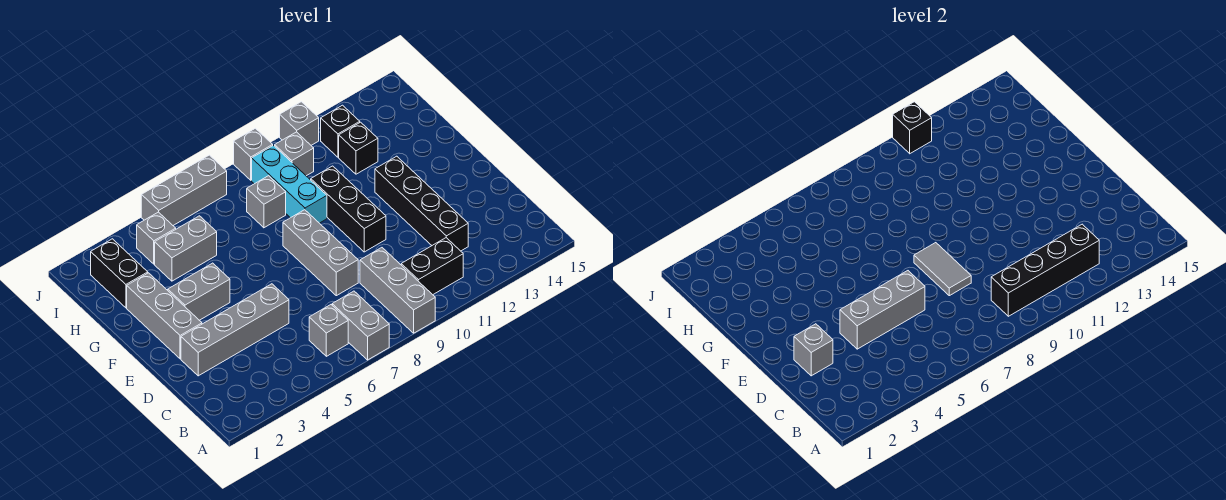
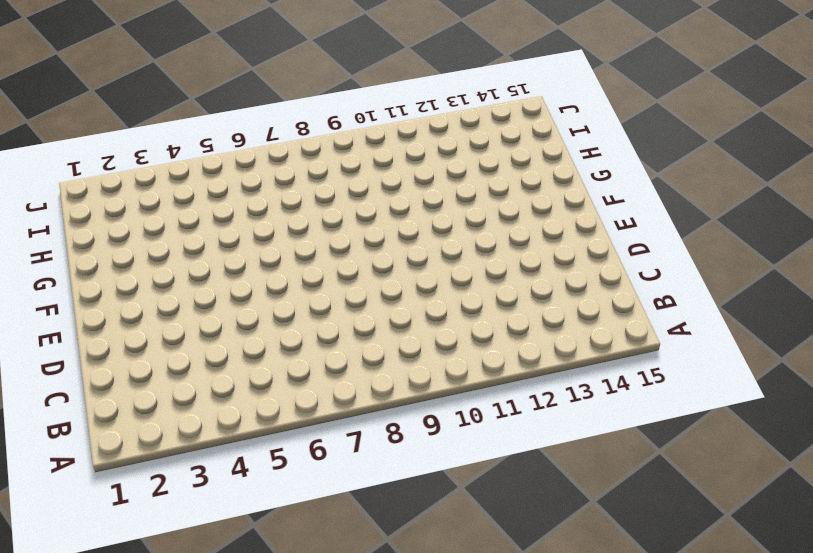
none -> grey 1x2 brick [332,291,389,360]
none -> grey 1x3 brick [360,248,435,333]
none -> grey 1x1 brick [309,305,348,356]

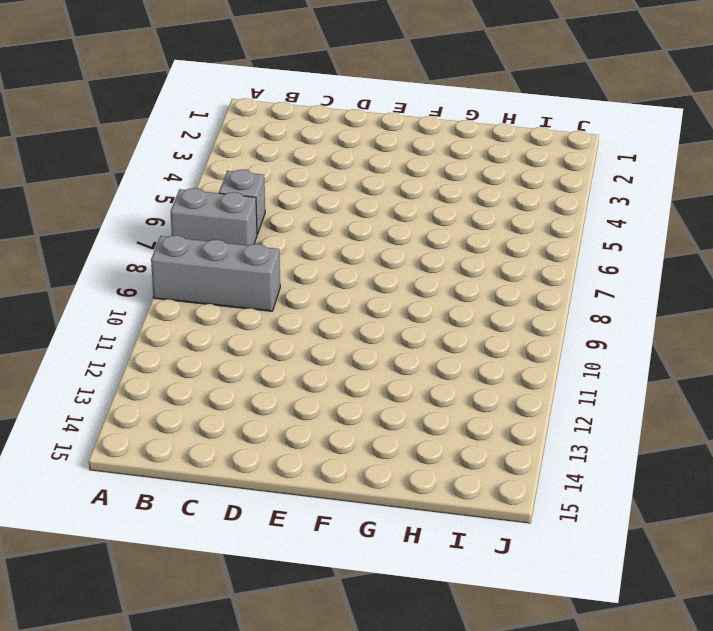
none -> black 1x2 brick [401,238,463,295]
none -> black 1x4 brick [375,156,468,251]
none -> grey 1x4 brick [181,284,289,376]

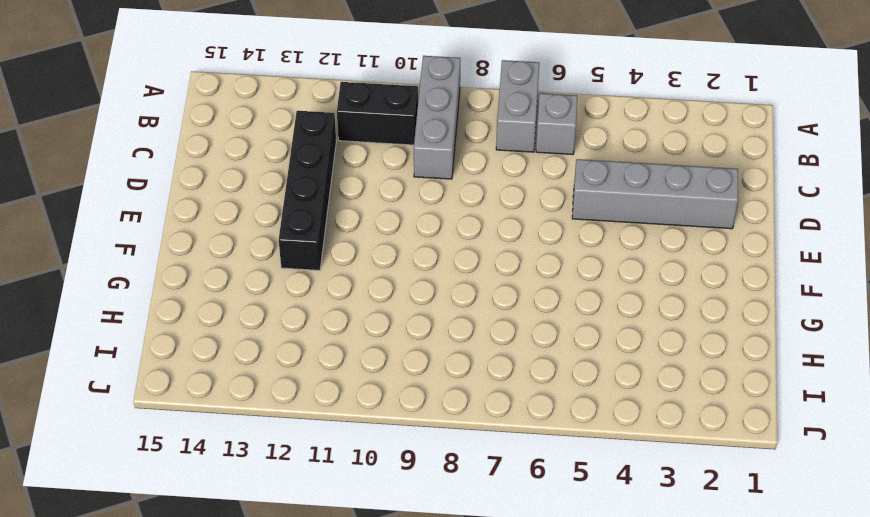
none -> grey 1x3 brick [283,210,358,296]
none -> grey 1x3 brick [127,273,202,359]
none -> black 1x3 brick [311,166,386,252]

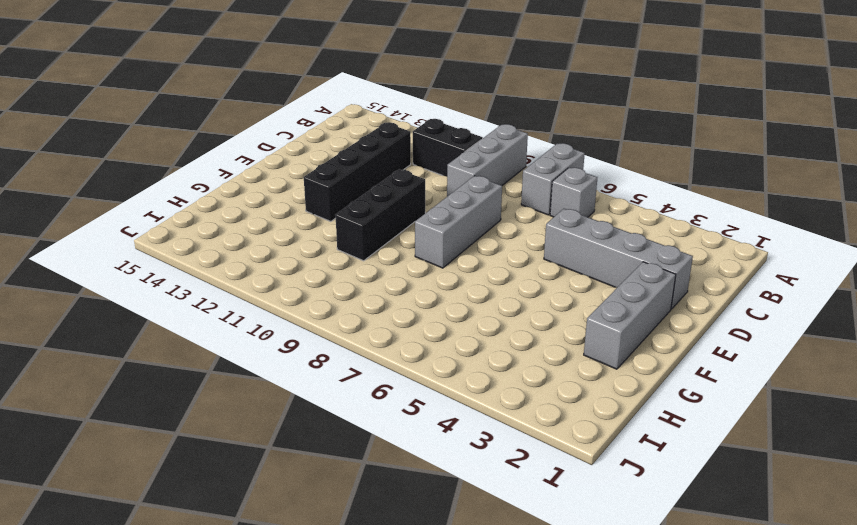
none -> grey 1x2 brick [168,263,230,320]
none -> cyan 1x3 brick [252,145,327,223]
none -> black 1x2 brick [91,239,148,308]

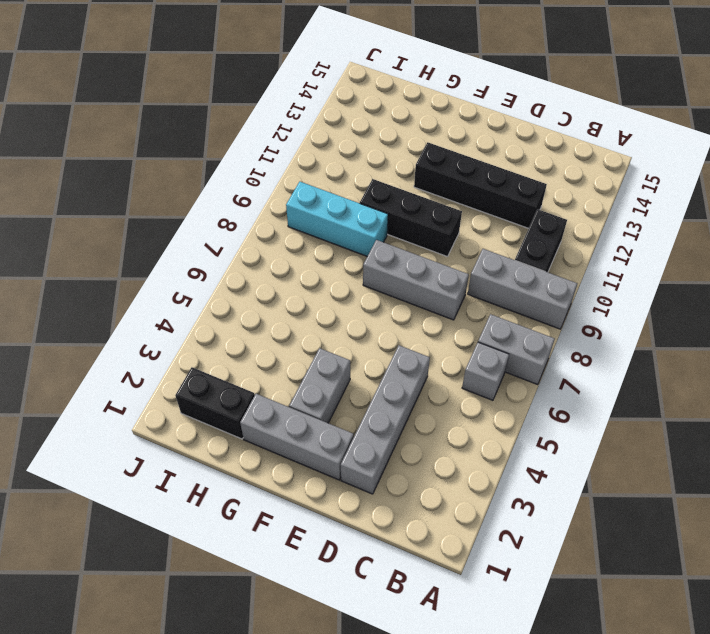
none -> grey 1x2 brick [155,216,217,281]
none -> grey 1x1 brick [247,176,286,228]
none -> black 1x1 brick [339,122,378,174]

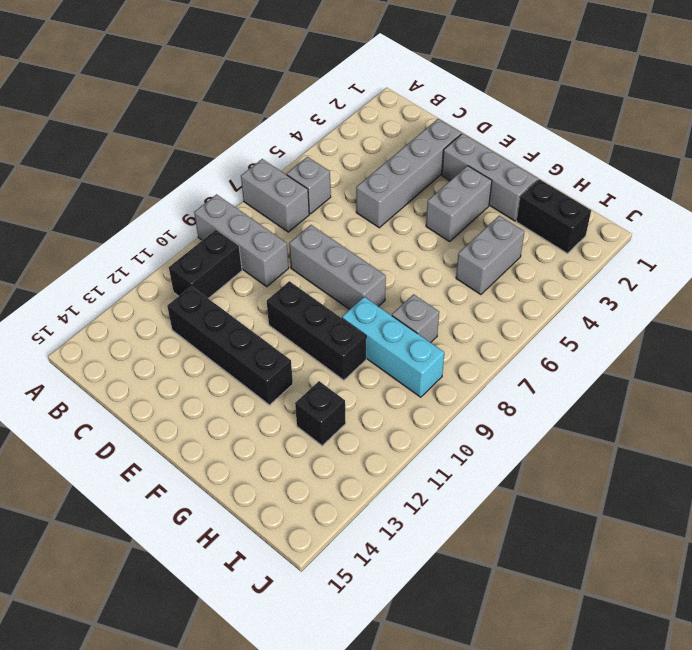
none -> grey 1x1 brick [137,212,176,264]
none -> grey 1x1 brick [275,132,314,176]
none -> black 1x1 brick [321,105,360,157]

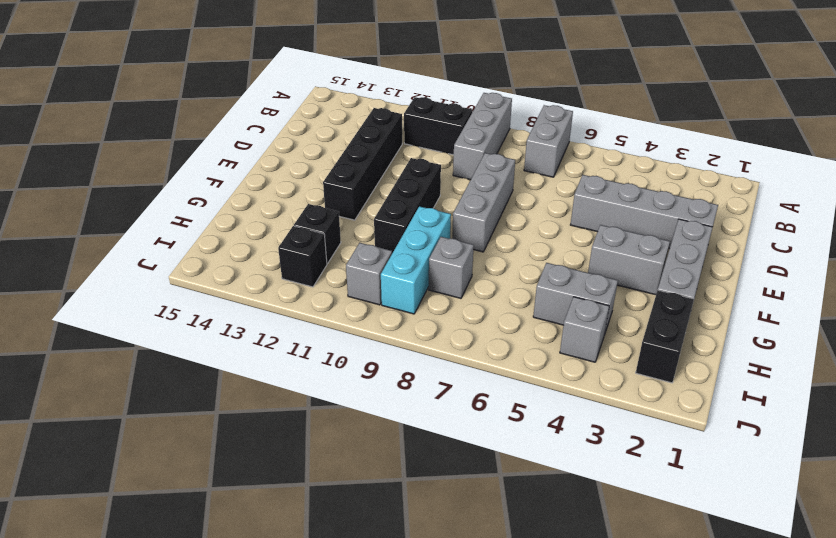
none -> grey 1x1 brick [309,305,348,356]
none -> grey 1x3 brick [141,155,227,225]
none -> grey 1x1 brick [234,128,273,180]

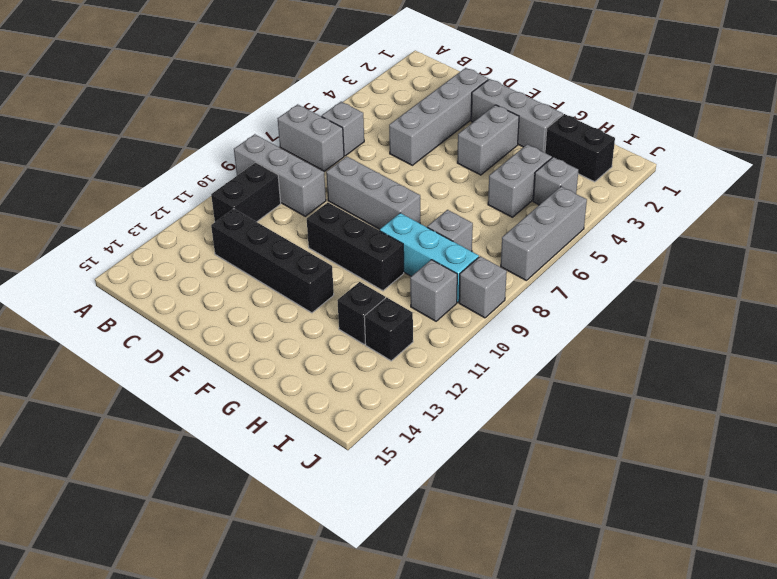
none -> grey 1x1 brick [280,102,319,145]
none -> black 1x4 brick [991,224,1099,316]
none -> grey 1x1 brick [794,324,833,376]

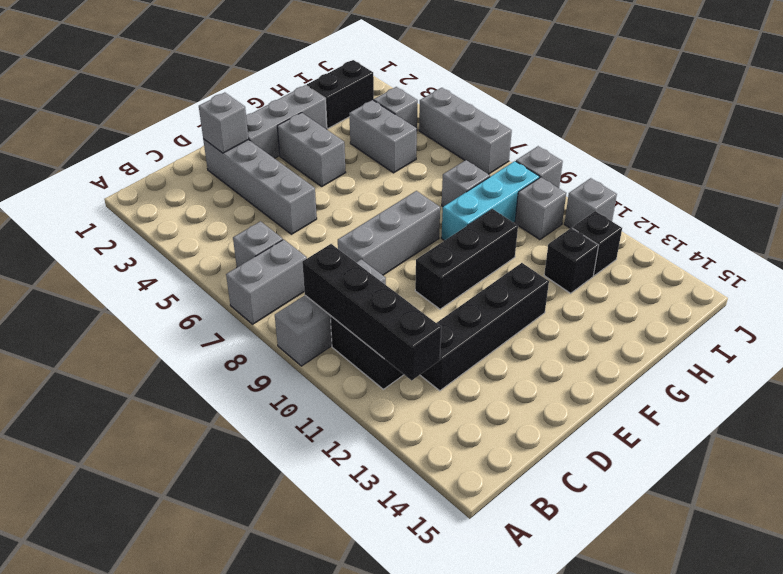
none -> grey 1x3 brick [840,271,925,349]
none -> grey 1x2 tile [914,243,971,296]
none -> black 1x1 brick [893,102,932,154]

